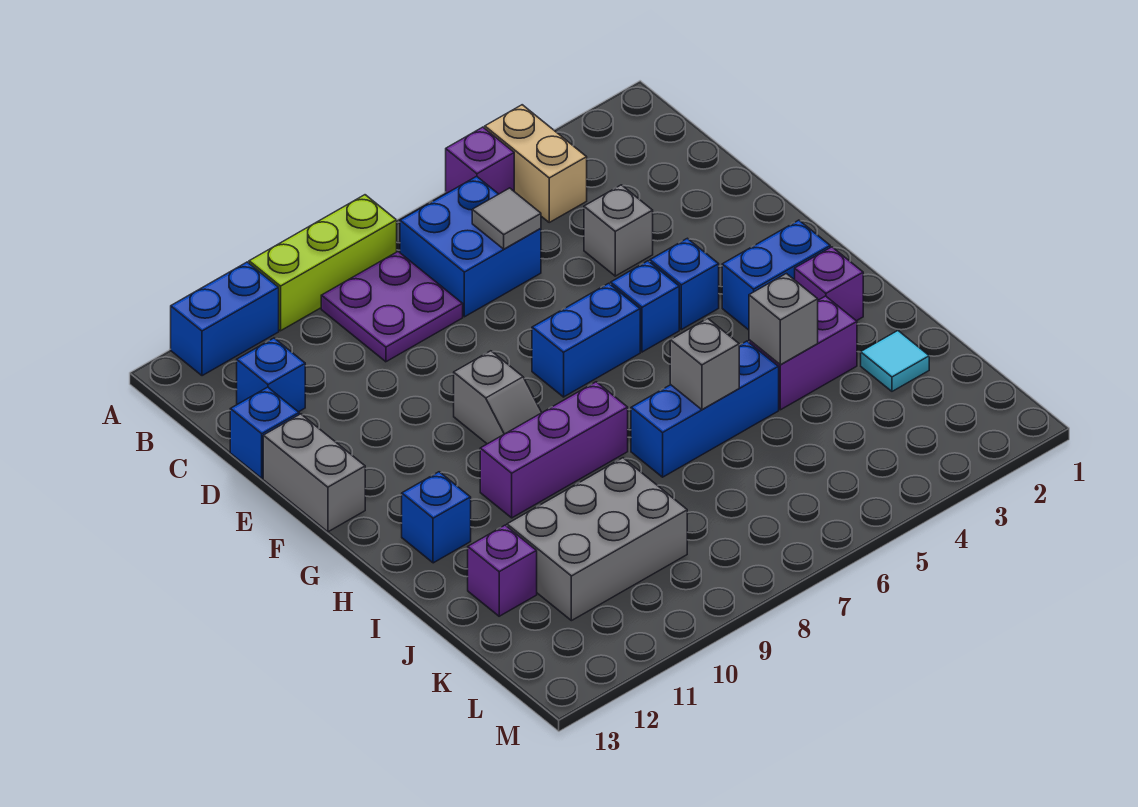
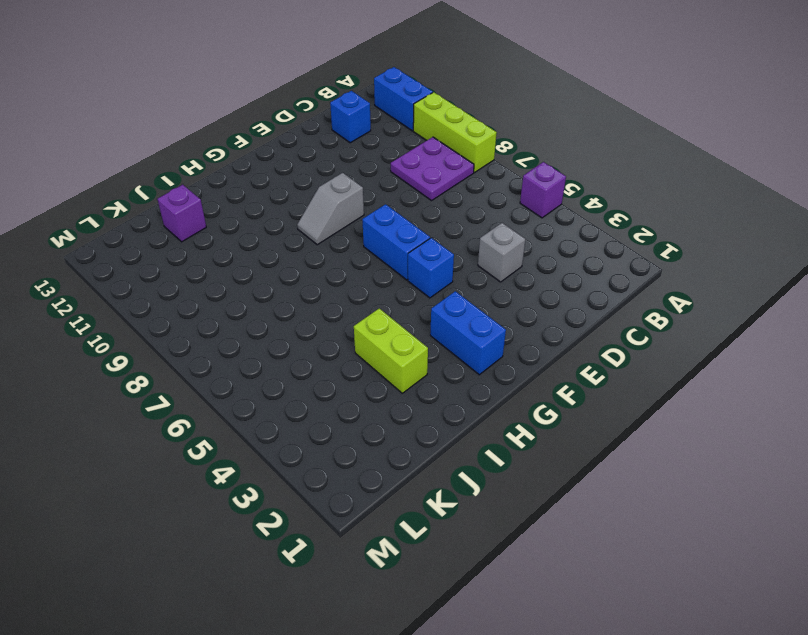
lime 1x2 brick [354,308,428,393] -> purple 1x2 brick [749,296,857,410]
none -> tan 1x2 brick [485,105,587,222]
none -> blue 2x2 brick [400,176,541,317]
none -> blue 1x1 brick [230,387,299,478]

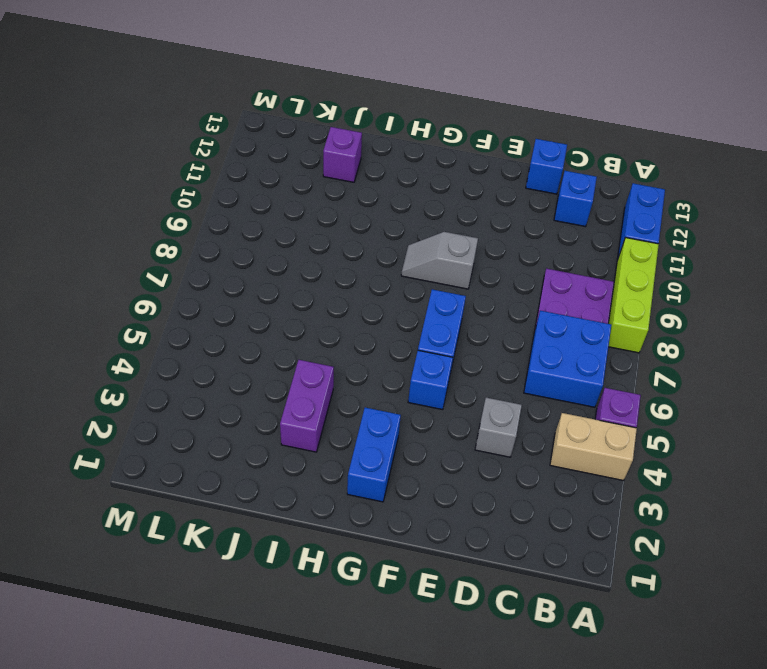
none -> grey 1x2 brick [263,414,365,532]
none -> blue 1x1 brick [650,238,719,330]
none -> purple 1x1 brick [795,247,863,321]

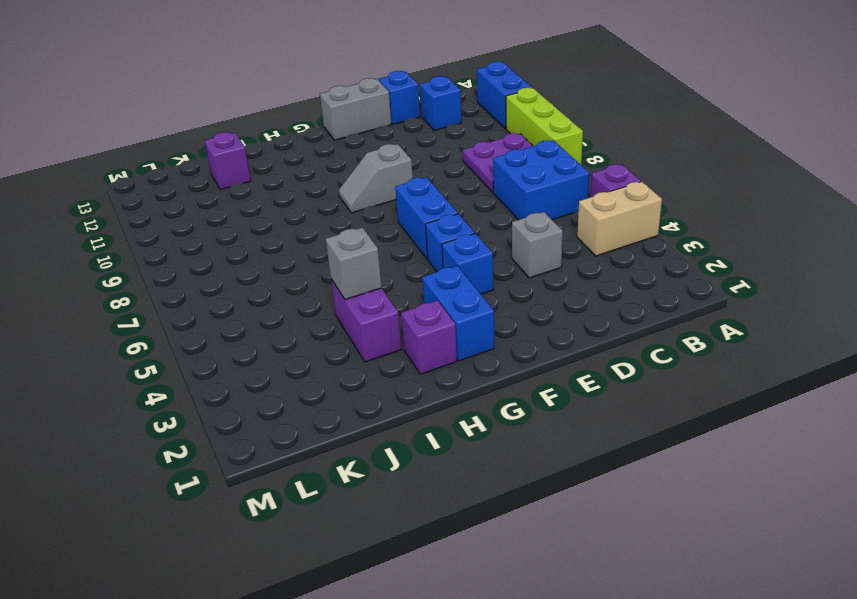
none -> purple 1x3 brick [480,382,628,518]
none -> blue 1x1 brick [402,472,471,563]
none -> blue 1x3 brick [631,341,779,477]

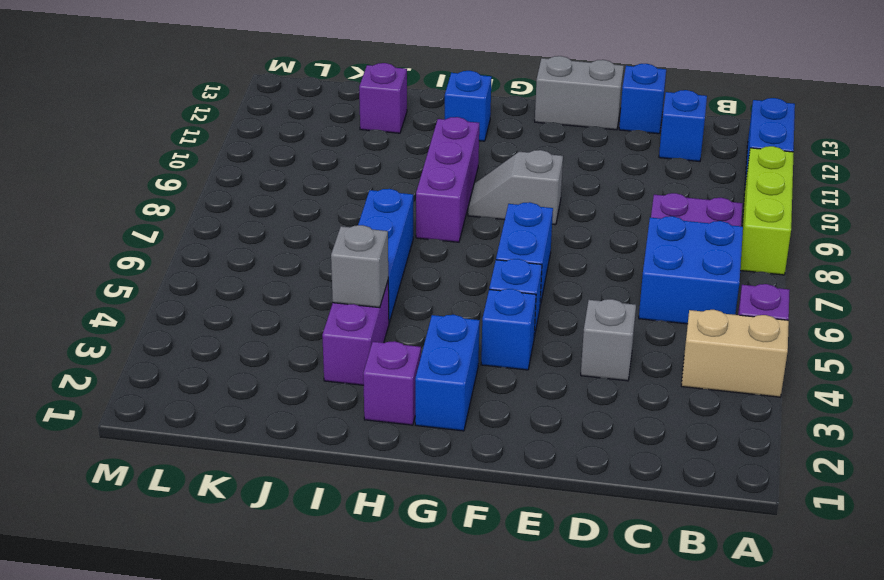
none -> cyan 1x1 tile [861,331,929,391]
none -> grey 2x3 brick [507,458,687,621]
none -> grey 1x1 tile [472,188,541,249]

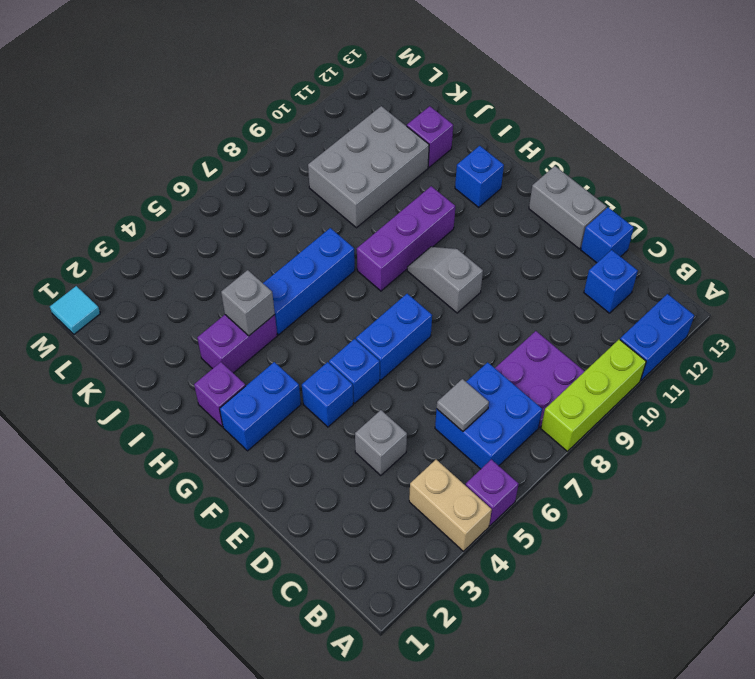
cyan 1x1 tile [50,286,100,334] -> cyan 1x1 tile moved to [861,331,929,391]
none -> grey 1x1 brick [670,319,739,410]

